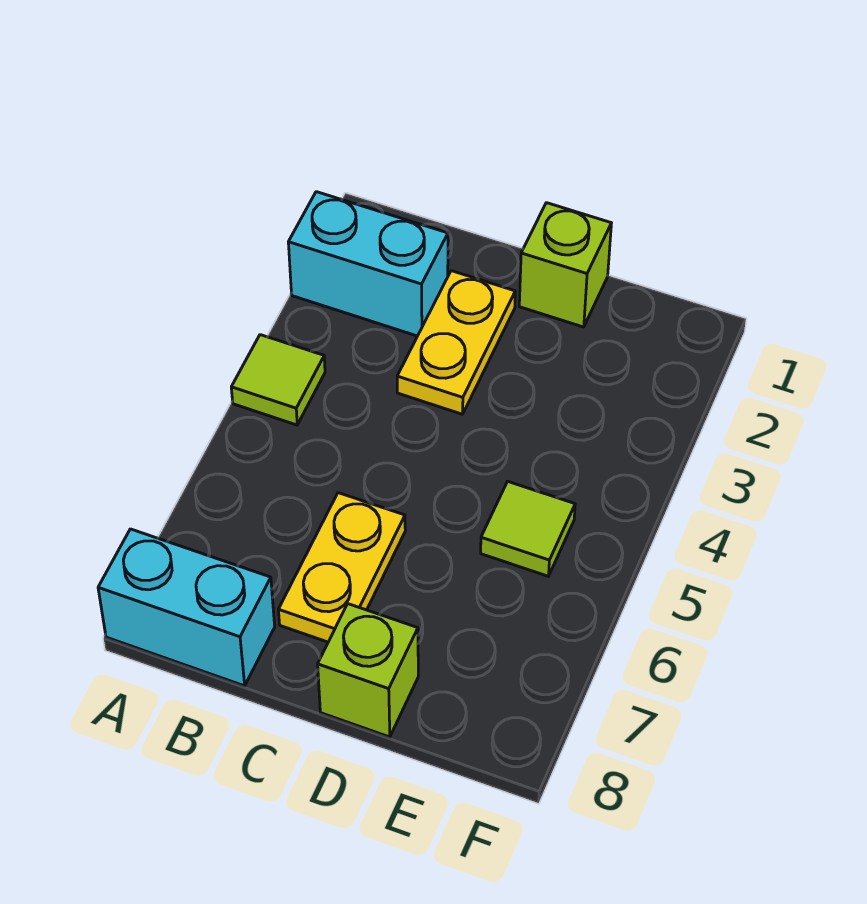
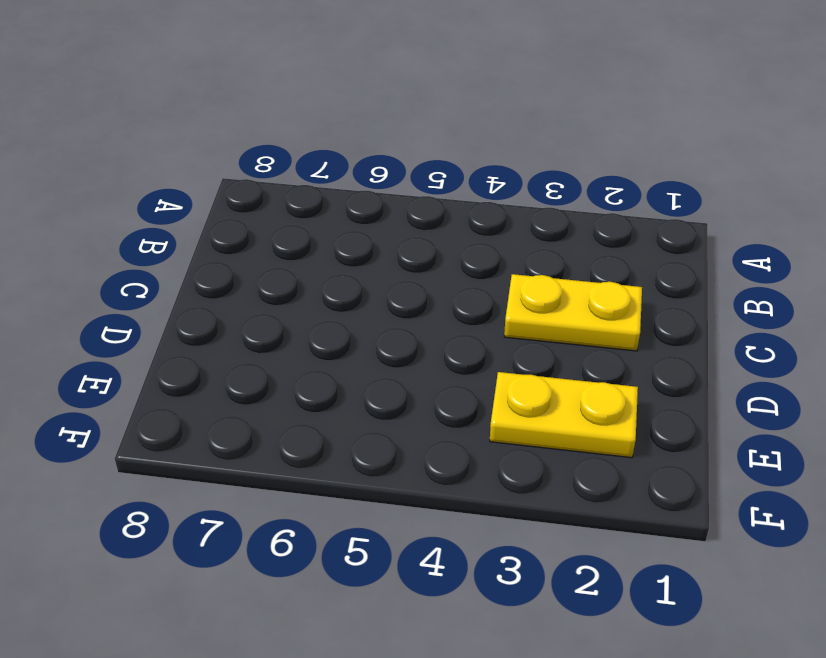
yellow 1x2 plate [490,372,638,458] -> yellow 1x2 plate moved to [278,493,405,642]
none -> cyan 1x2 brick [288,192,448,336]
none -> lime 1x1 tile [231,335,325,425]

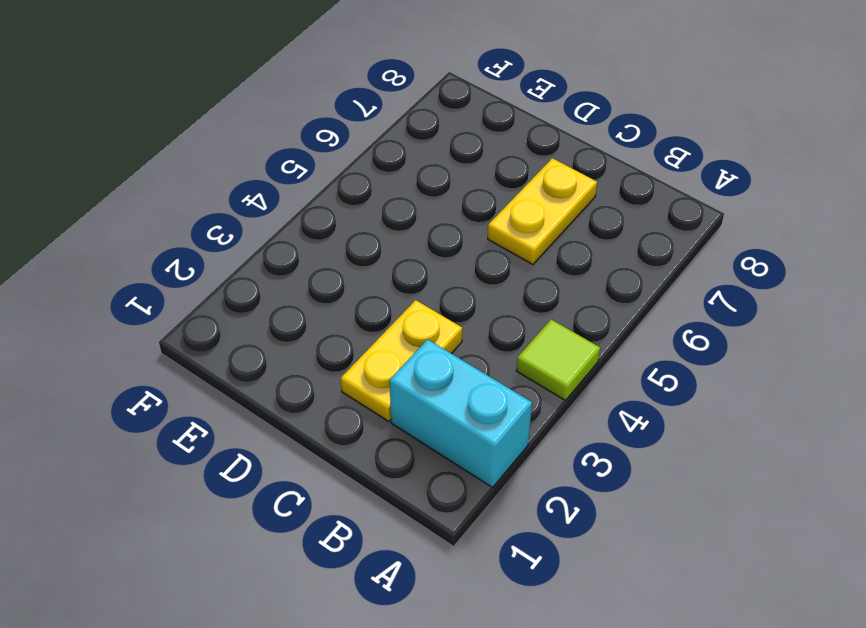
none -> cyan 1x2 brick [98,529,275,686]
none -> lime 1x1 brick [519,203,611,327]

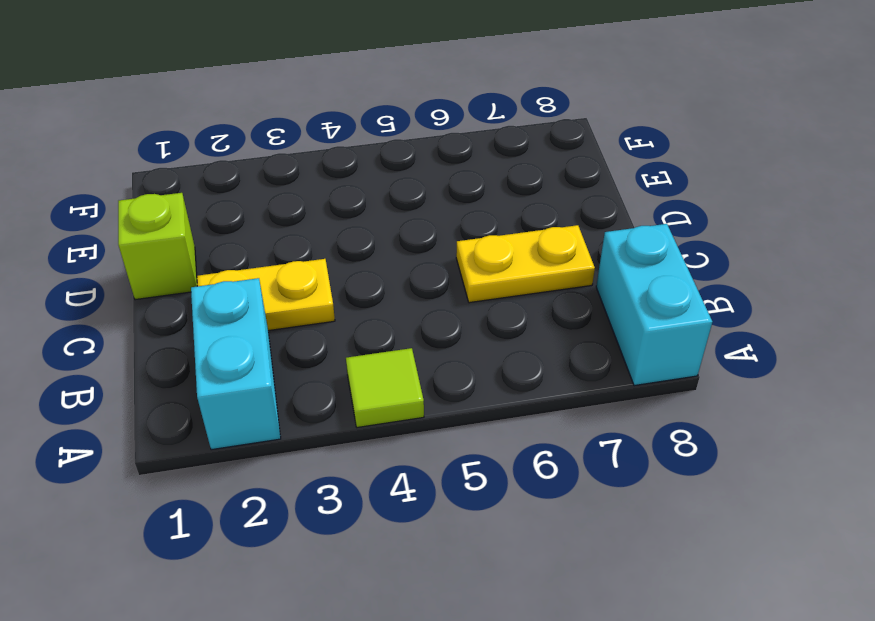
none -> lime 1x1 brick [318,604,418,737]
none -> lime 1x1 tile [481,482,575,576]

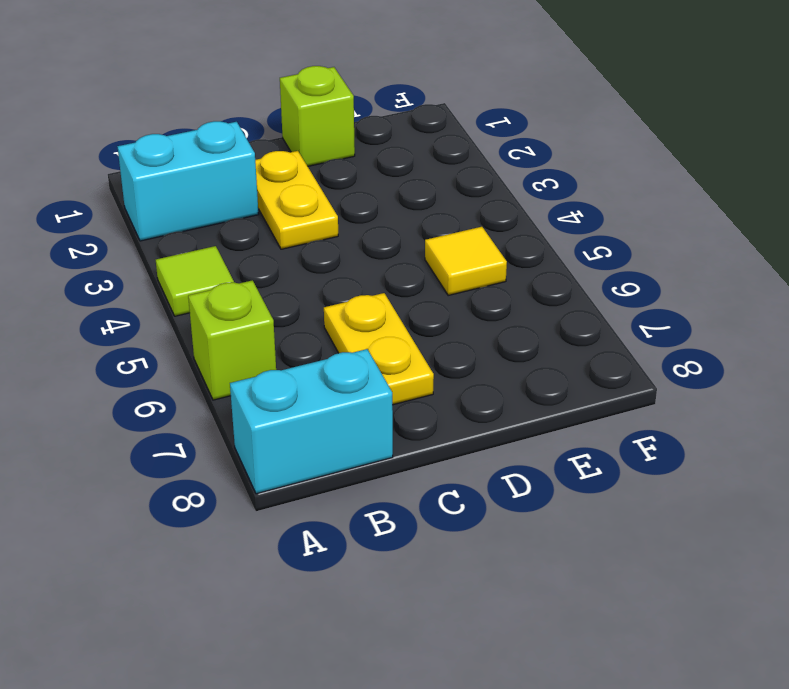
lime 1x1 brick [188,280,276,400] -> lime 1x1 brick moved to [318,604,418,737]
yellow 1x1 tile [425,227,507,296] -> lime 1x1 tile [481,482,575,576]

